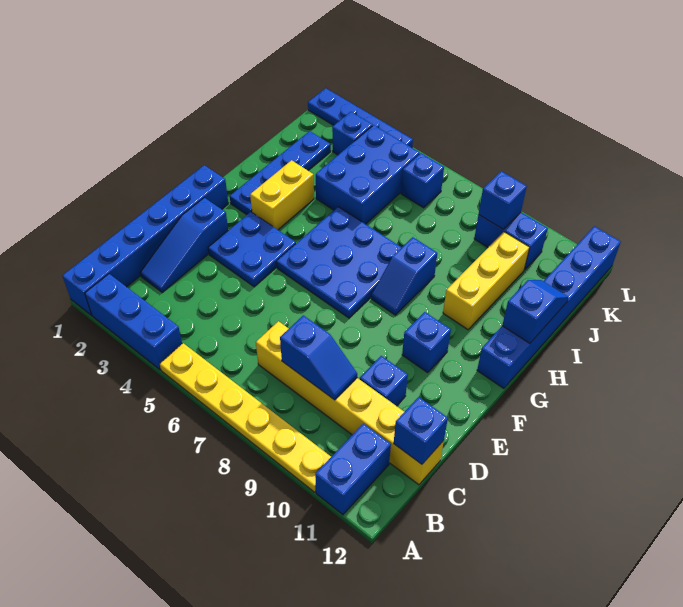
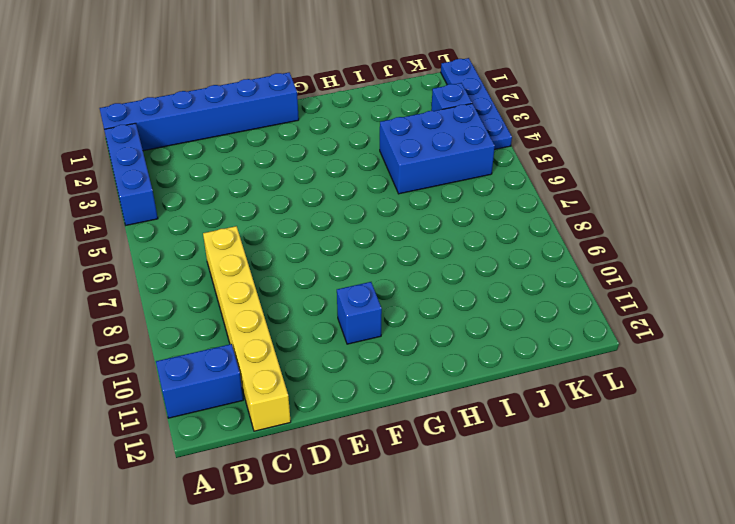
none -> yellow 1x6 plate [160,343,331,492]
none -> blue 1x3 slope [140,198,228,292]
none -> blue 1x1 brick [360,356,408,406]

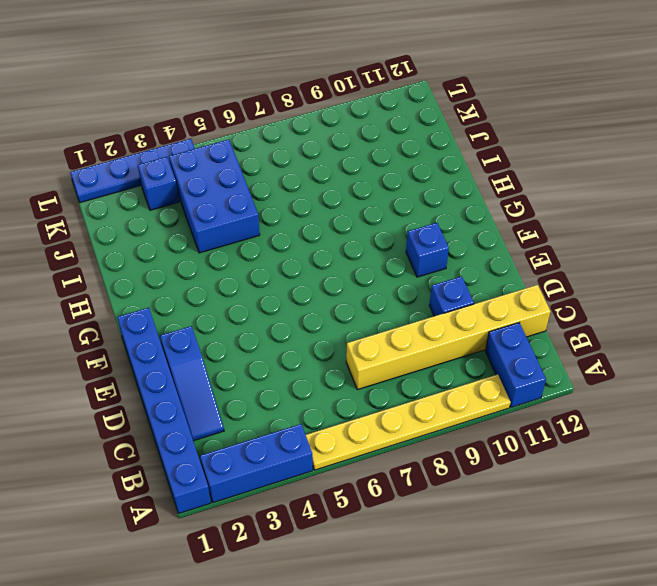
none -> blue 2x2 plate [208,212,296,287]
none -> blue 3x3 plate [277,207,402,318]
none -> blue 1x4 plate [230,131,331,215]

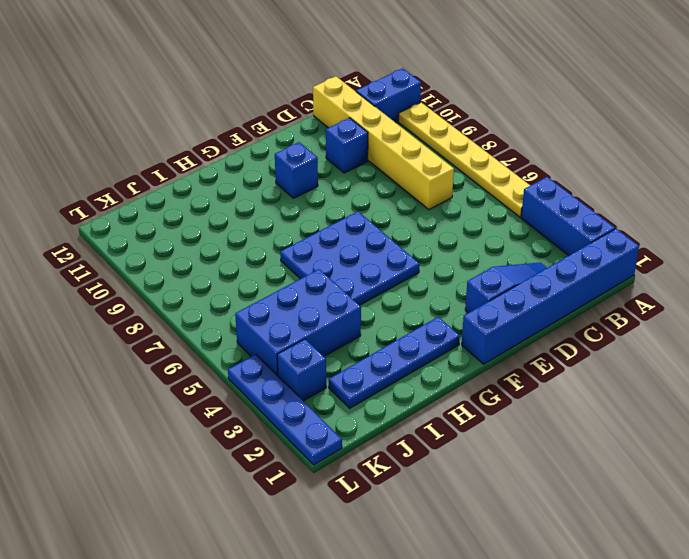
none -> blue 2x2 plate [208,212,296,287]
none -> yellow 1x2 brick [250,160,314,230]
none -> blue 1x2 slope [371,237,437,315]

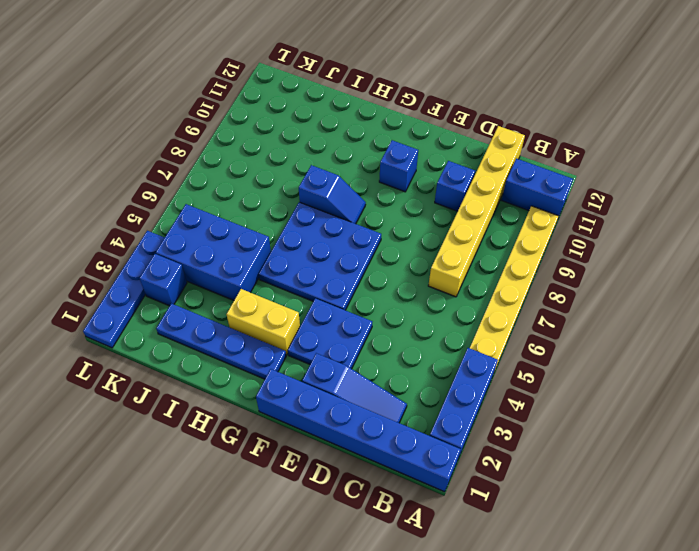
none -> blue 1x6 brick [477,226,621,388]
none -> yellow 1x3 brick [443,232,529,330]
none -> blue 1x1 brick [401,153,444,208]

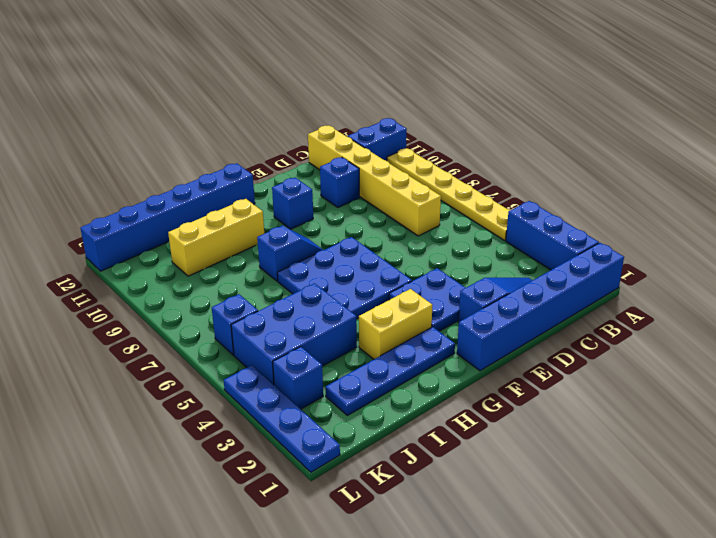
none -> blue 1x2 brick [474,212,548,270]
none -> blue 1x2 slope [280,315,357,400]
none -> blue 1x1 brick [394,397,448,464]

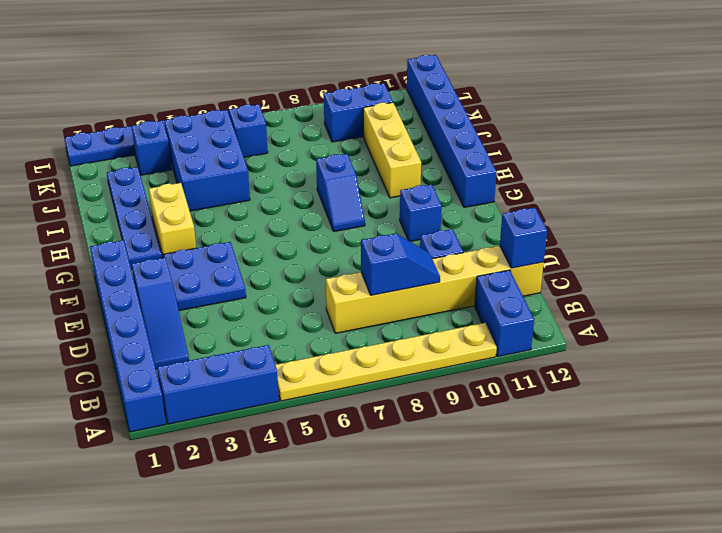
none -> blue 3x3 plate [277,207,402,318]
none -> blue 1x2 slope [502,280,569,343]
none -> blue 1x1 brick [479,171,527,229]

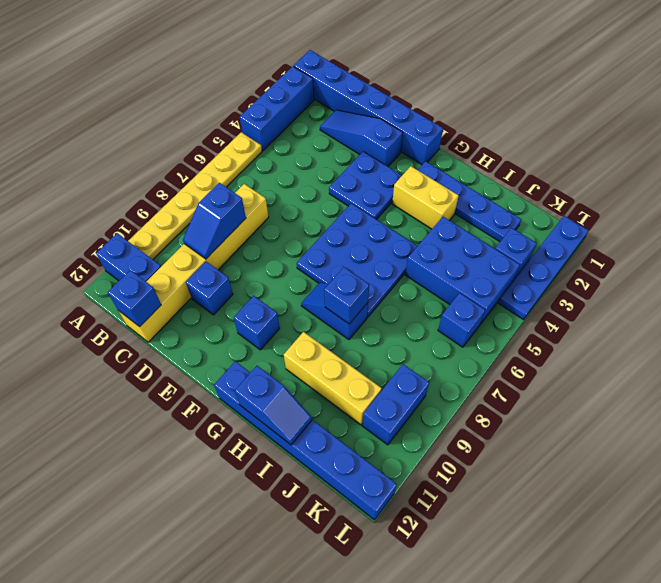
blue 1x1 brick [324,267,369,324] -> blue 1x1 brick moved to [479,171,527,229]

